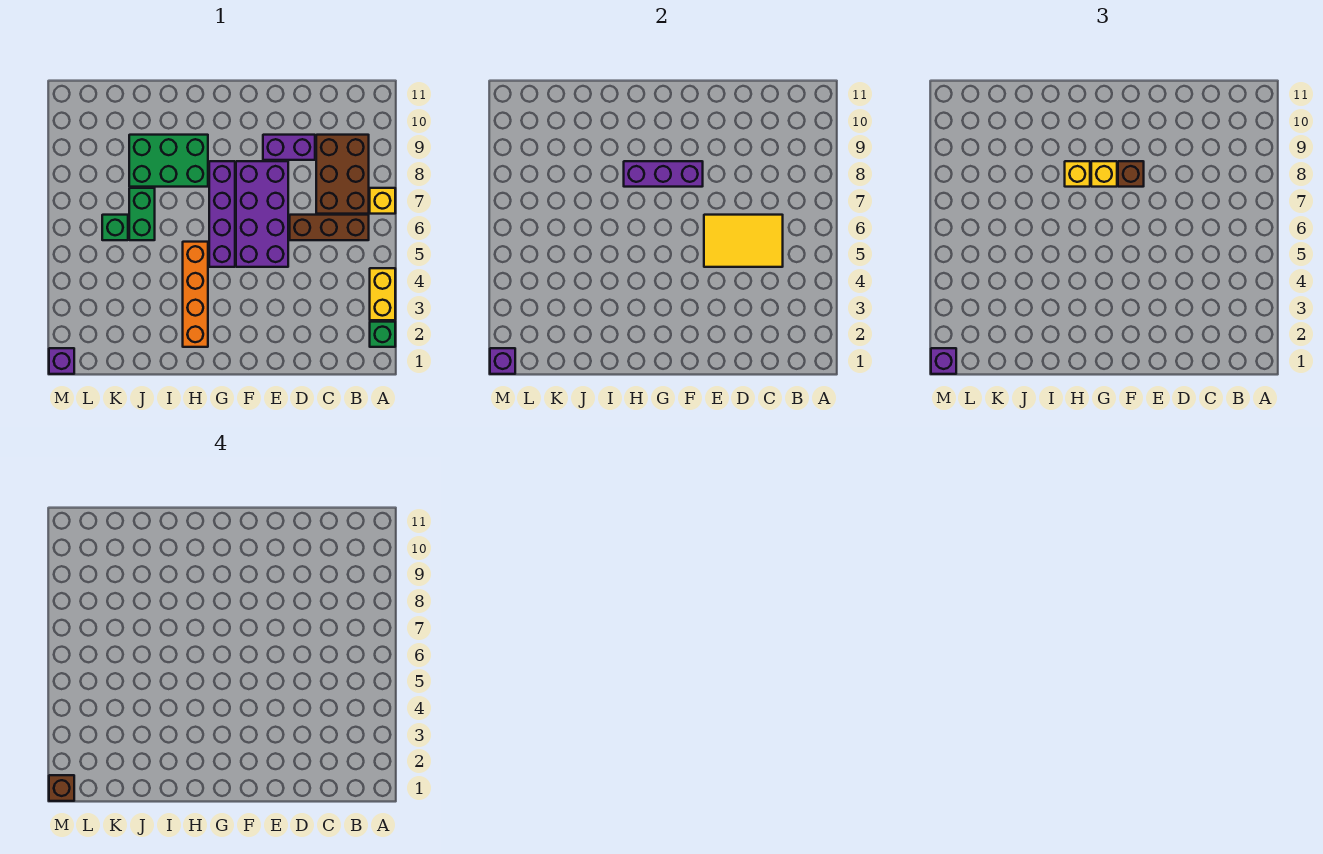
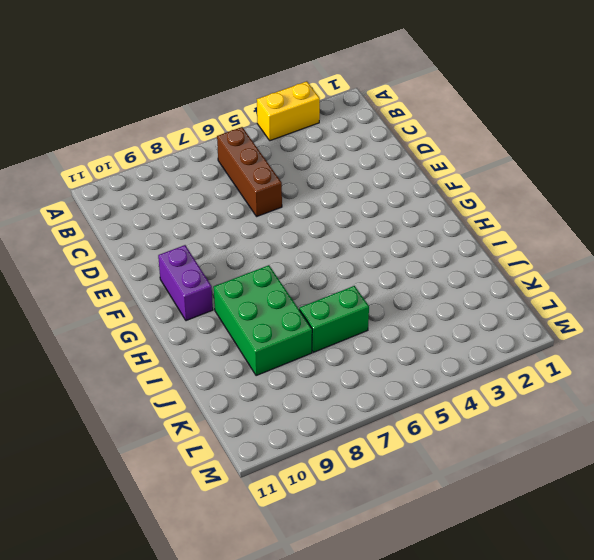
purple 1x2 brick [158,245,213,321] -> purple 1x2 brick moved to [263,135,315,160]
none -> green 1x1 brick [370,322,395,347]
none -> yellow 1x1 brick [370,188,395,214]
none -> brown 2x3 brick [316,135,369,214]

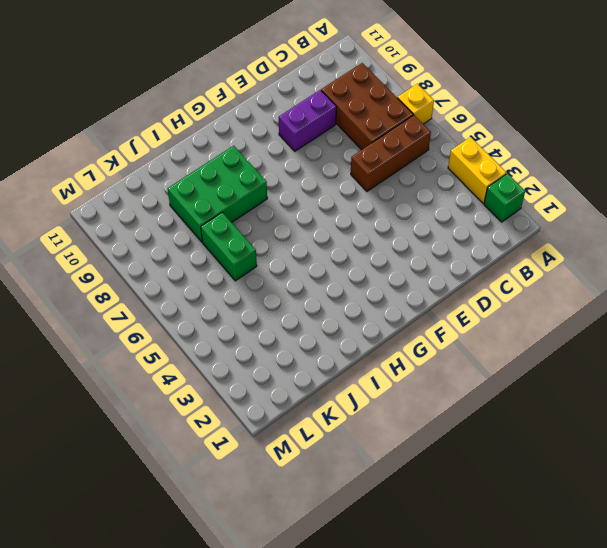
none -> purple 2x4 brick [236,161,288,267]
none -> purple 1x4 brick [209,161,235,267]
none -> orange 1x4 brick [183,242,208,347]

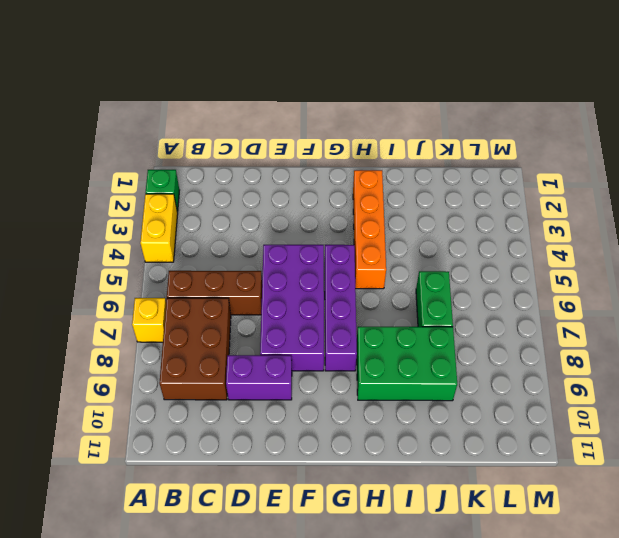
none -> green 1x1 brick [102,215,128,240]
none -> purple 1x1 brick [49,348,74,374]
none -> yellow 2x3 tile [704,215,783,267]

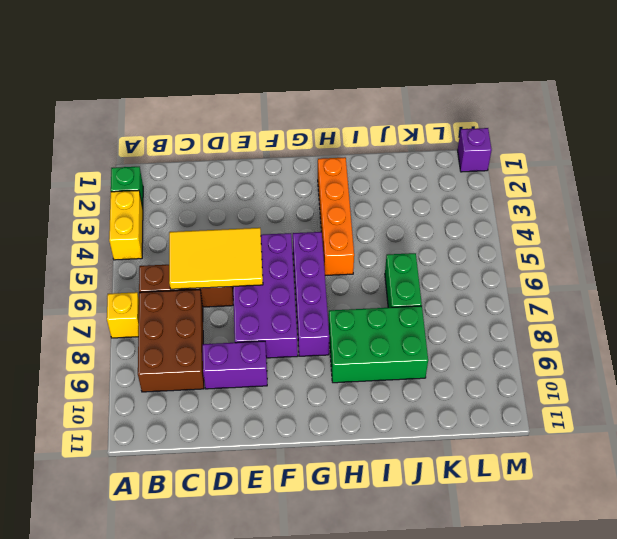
none -> green 1x1 brick [102,215,128,240]
none -> purple 1x3 brick [624,161,703,187]
none -> purple 1x1 brick [490,348,515,374]

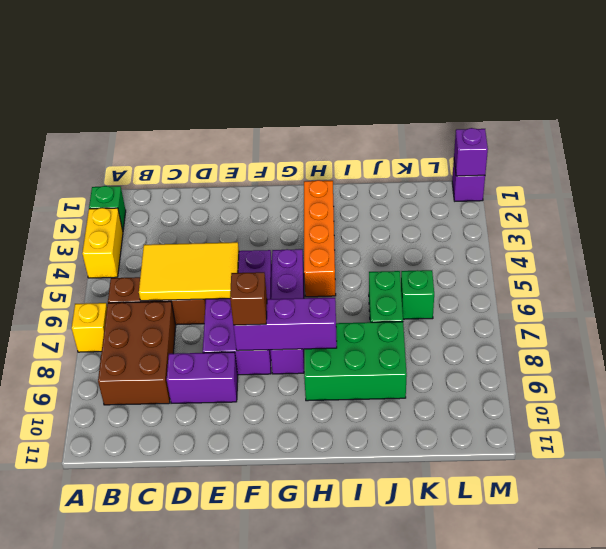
none -> yellow 1x1 brick [1091,161,1117,187]
none -> yellow 1x1 brick [1065,161,1090,187]
none -> purple 1x1 brick [931,348,956,374]

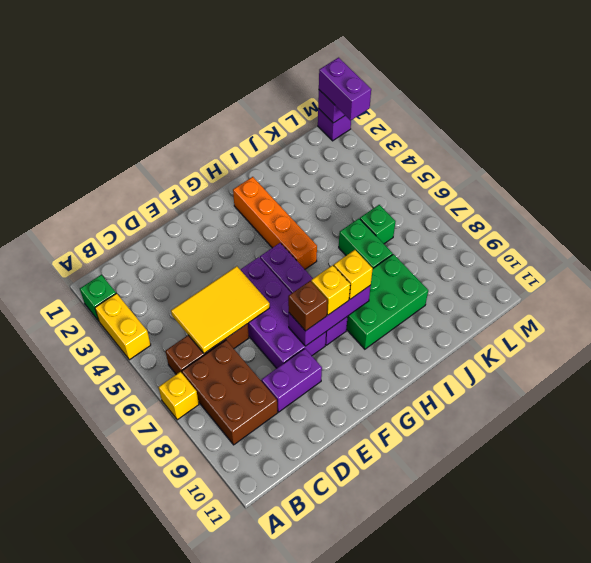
purple 1x2 brick [319,58,371,120] -> purple 1x1 brick [931,348,956,374]
none -> brown 1x1 brick [49,775,74,801]

